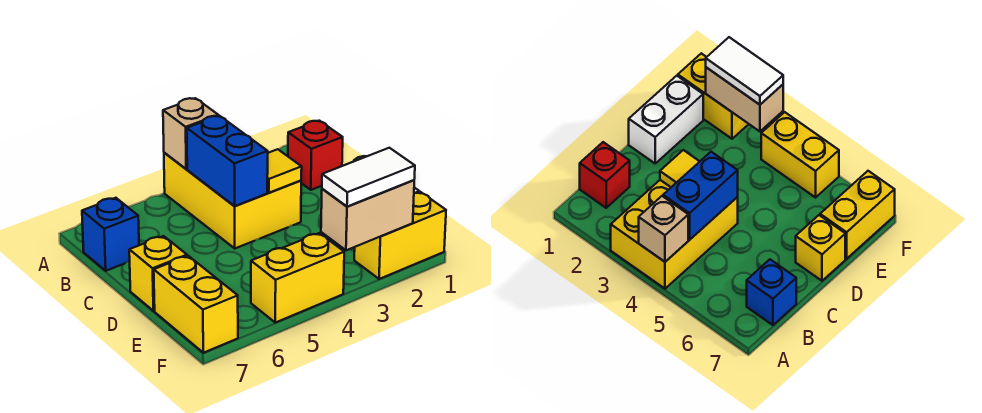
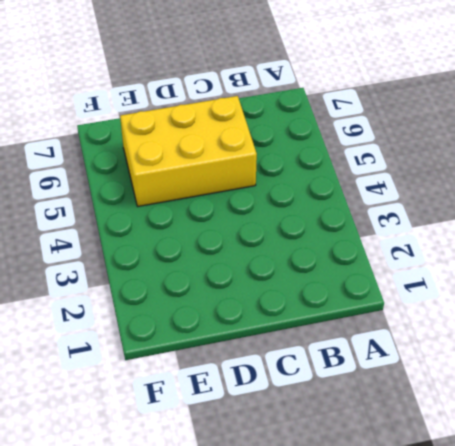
yellow 2x3 brick [120,96,257,206] -> yellow 2x3 brick moved to [164,153,301,248]
none -> red 1x1 brick [288,121,343,190]
none -> blue 1x1 brick [82,198,139,271]
none -> white 1x2 brick [629,76,703,163]

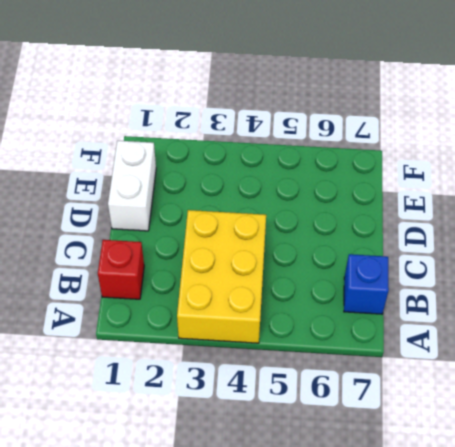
none -> yellow 1x1 brick [129,236,187,311]
none -> yellow 1x2 brick [154,256,238,353]
none -> yellow 1x2 brick [354,192,446,279]

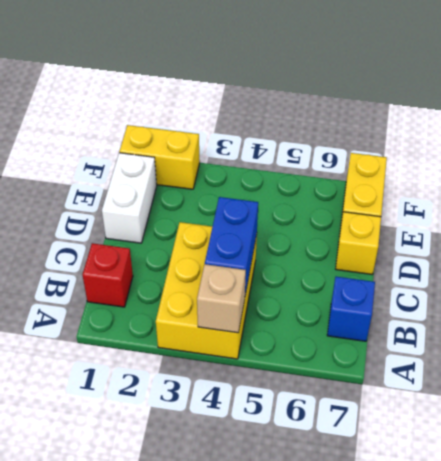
none -> yellow 1x2 brick [251,233,344,323]
none -> yellow 1x1 tile [267,149,302,193]
none -> tan 1x2 brick [321,180,414,250]

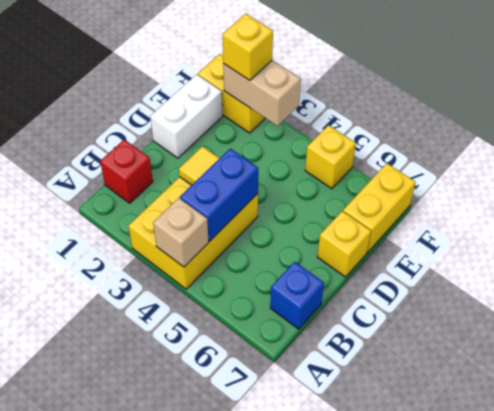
yellow 1x1 brick [223,14,273,80] -> white 1x2 tile [322,148,415,207]
yellow 1x1 brick [305,125,356,189] -> yellow 1x2 brick [251,233,344,323]

